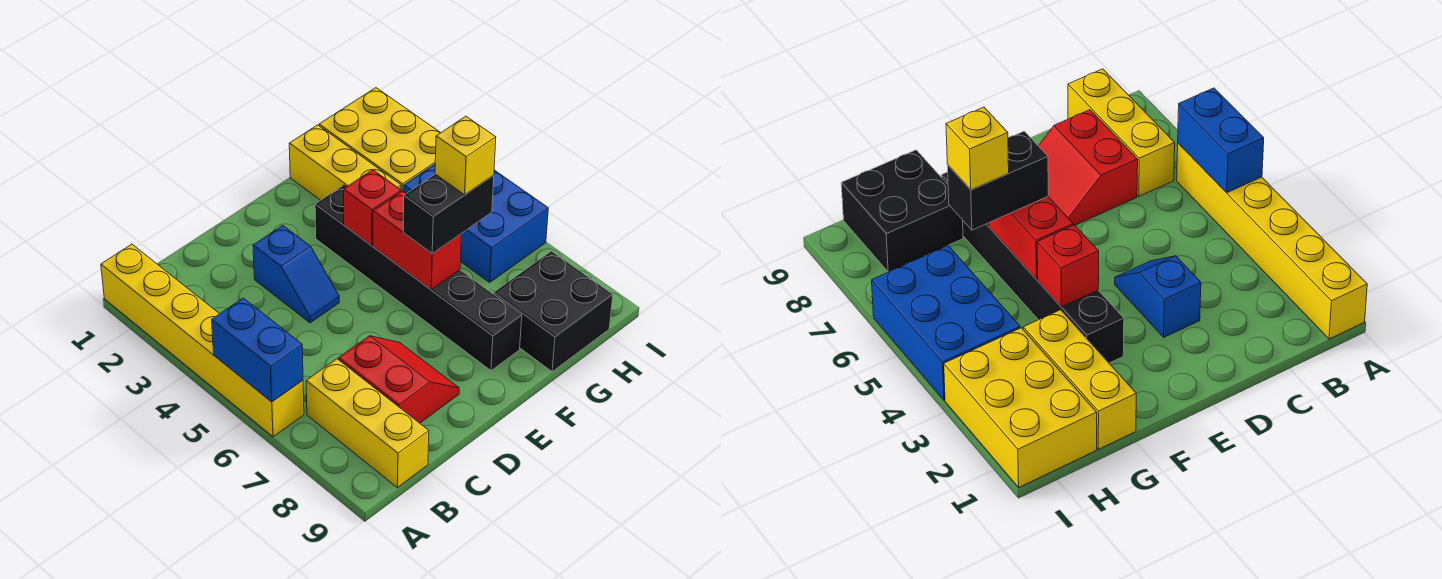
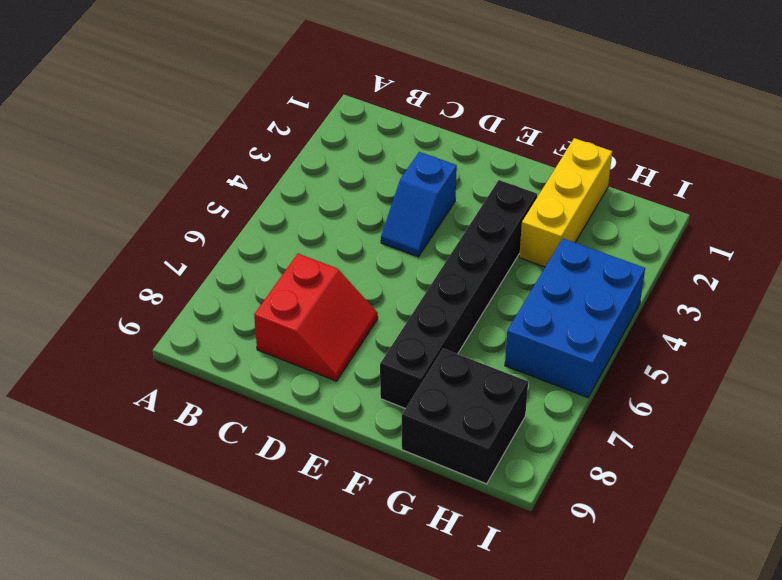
none -> yellow 1x6 brick [101,244,304,437]
none -> yellow 1x3 brick [306,359,429,488]
none -> yellow 2x3 brick [319,88,440,192]

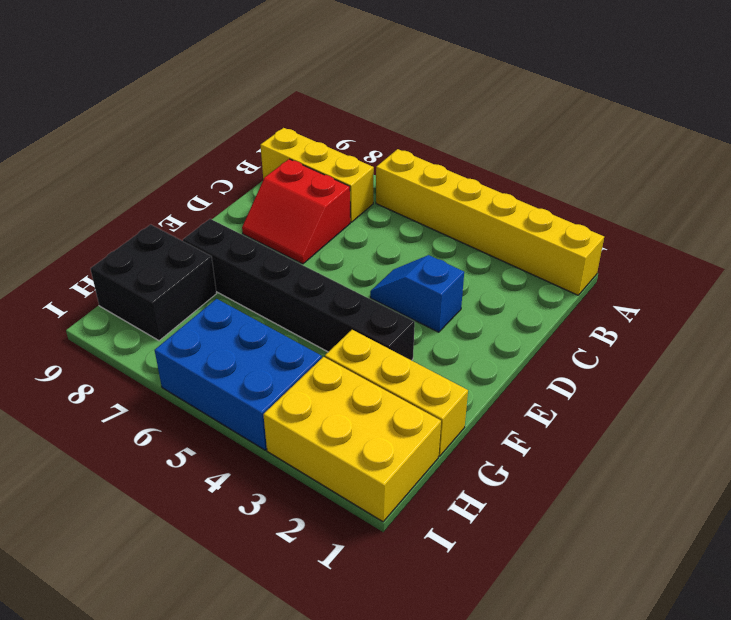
none -> blue 1x2 brick [212,298,303,402]
none -> red 1x1 brick [344,170,401,245]
none -> red 1x2 brick [373,191,462,290]

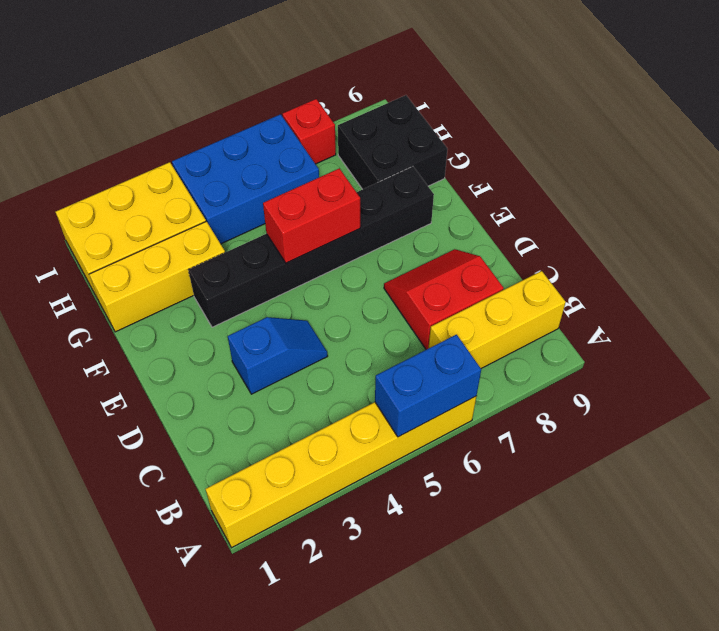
red 1x1 brick [283,99,336,164] -> red 1x1 brick moved to [344,170,401,245]
none -> black 1x2 brick [403,174,494,253]
none -> yellow 1x1 brick [435,116,496,195]

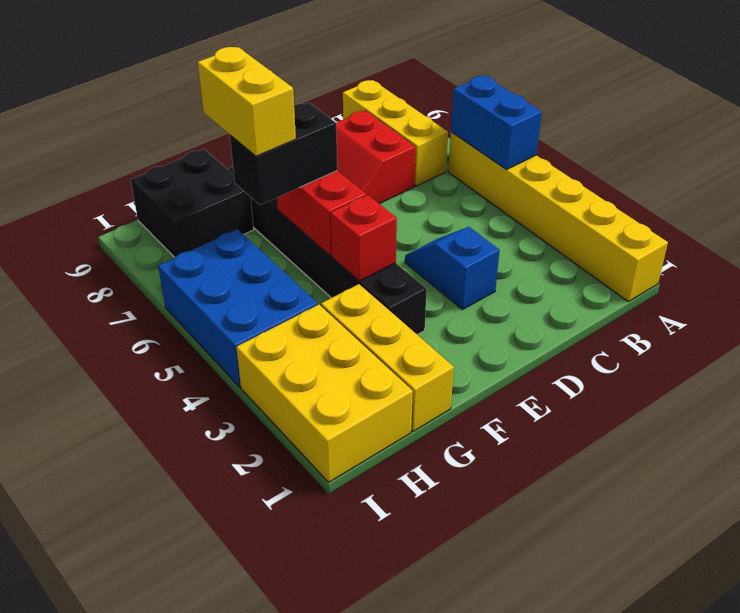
yellow 1x2 brick [198,47,296,156] -> yellow 1x1 brick [435,116,496,195]

